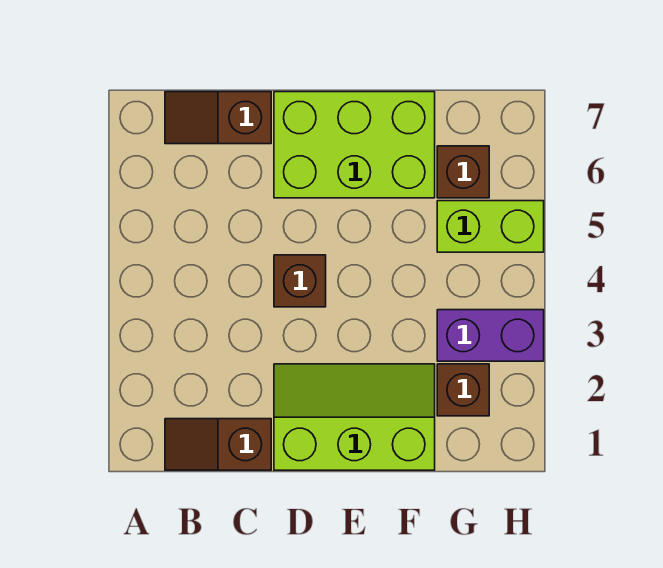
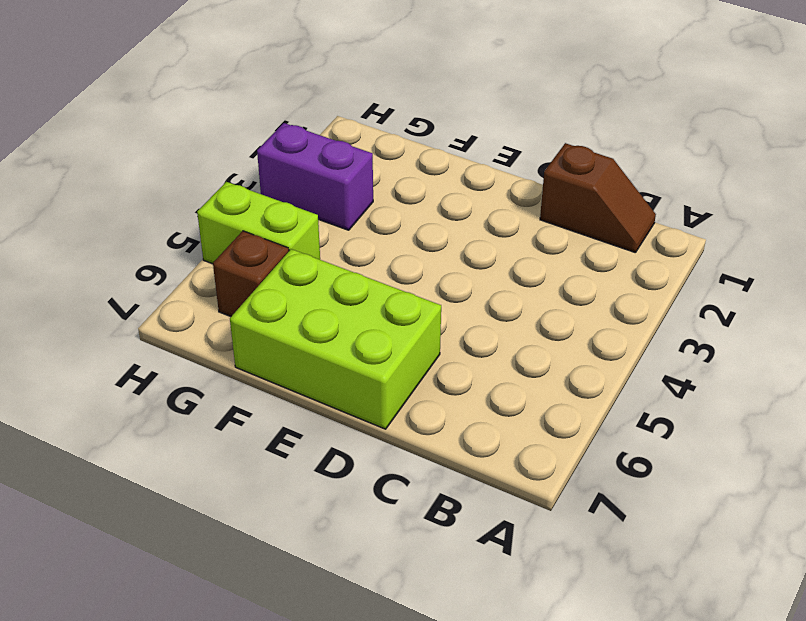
none -> brown 1x2 slope [165,92,271,144]
none -> lime 2x3 slope [274,364,435,470]

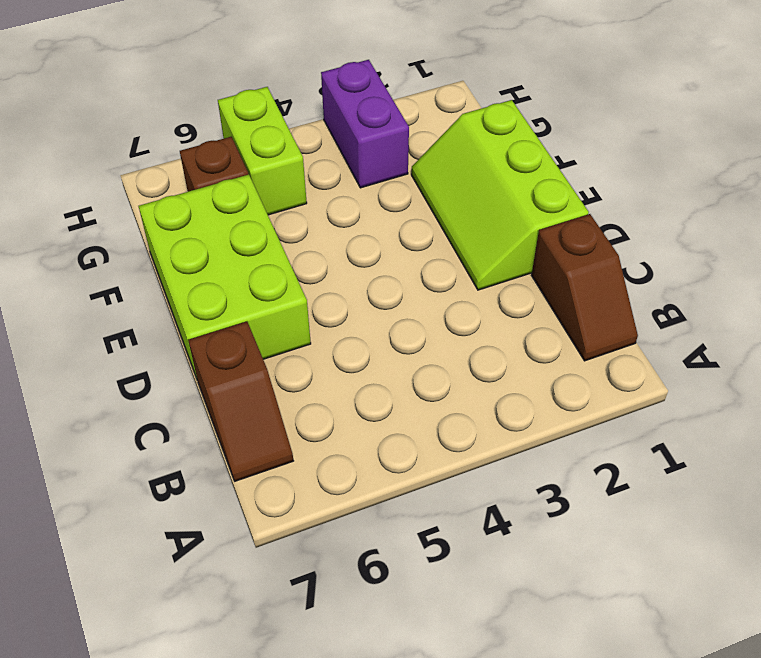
none -> brown 1x1 brick [274,255,326,307]
none -> brown 1x1 brick [437,364,489,416]

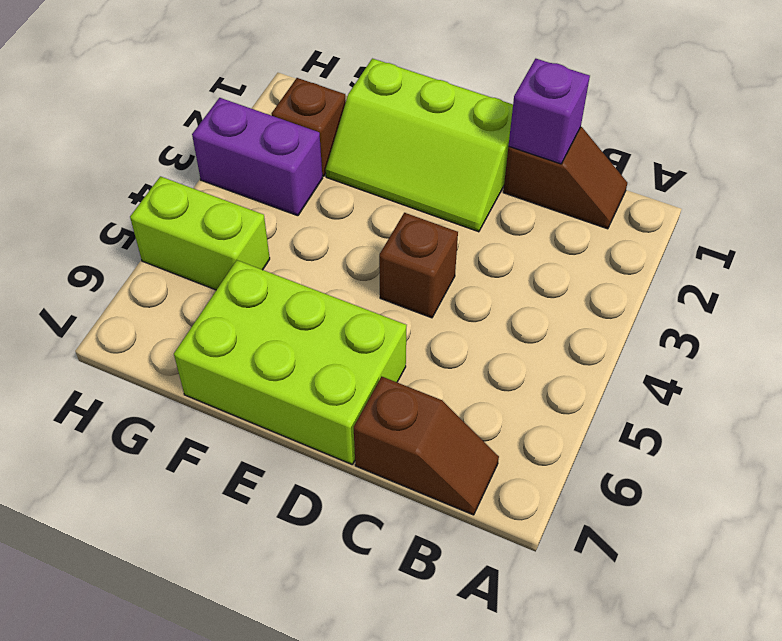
purple 1x1 brick [509,59,590,164] -> none
none -> brown 1x1 brick [437,146,489,198]

